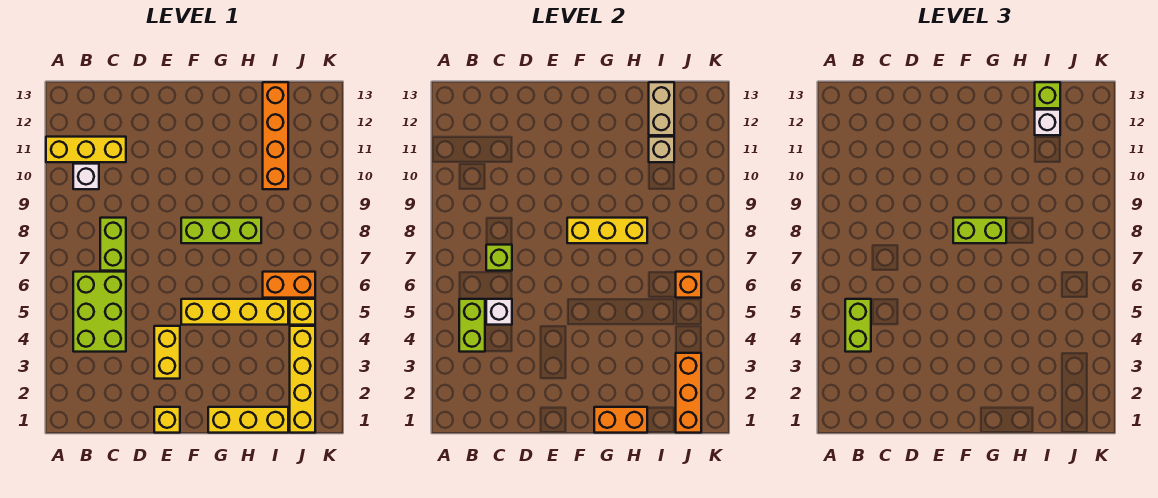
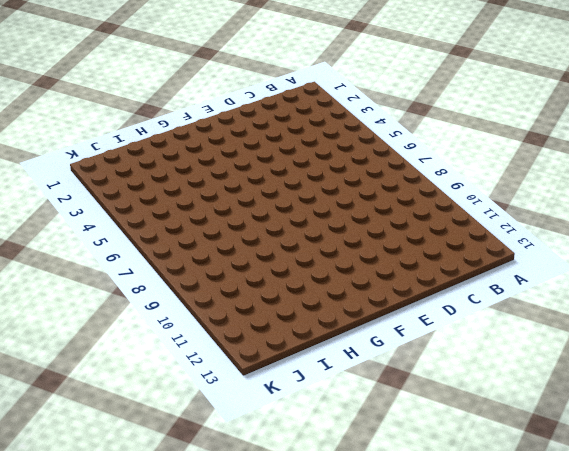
none -> yellow 1x3 brick [46,137,126,162]
none -> lime 2x3 brick [73,272,126,352]
none -> white 1x1 brick [73,164,99,189]

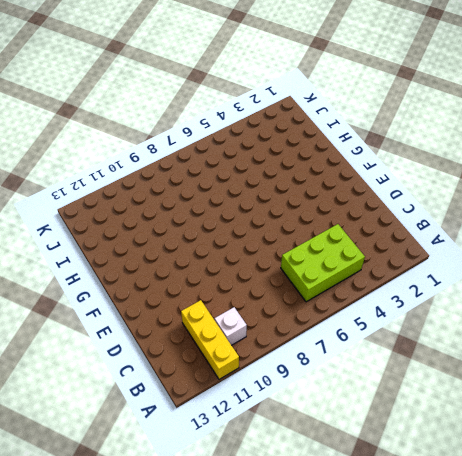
none -> lime 1x2 brick [100,218,126,271]
none -> yellow 1x1 brick [154,407,180,433]
none -> yellow 1x2 brick [154,326,180,379]

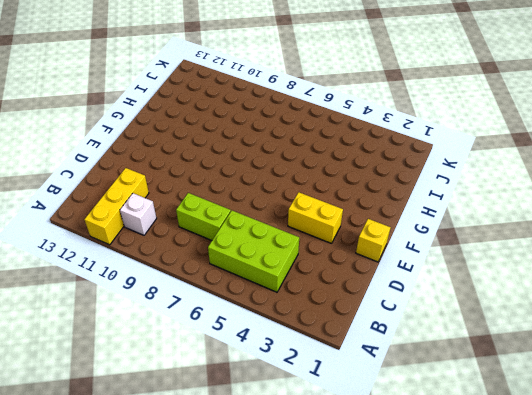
none -> yellow 1x4 brick [181,299,288,325]
none -> lime 1x3 brick [181,218,261,243]
none -> yellow 1x3 brick [208,407,288,433]

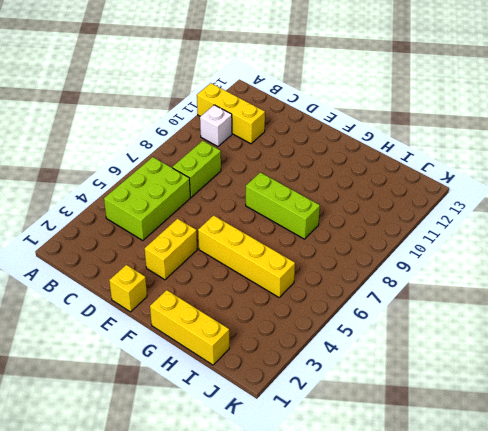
none -> orange 1x2 brick [263,272,315,298]
none -> orange 1x4 brick [263,82,288,189]
none -> yellow 1x4 brick [290,326,315,433]

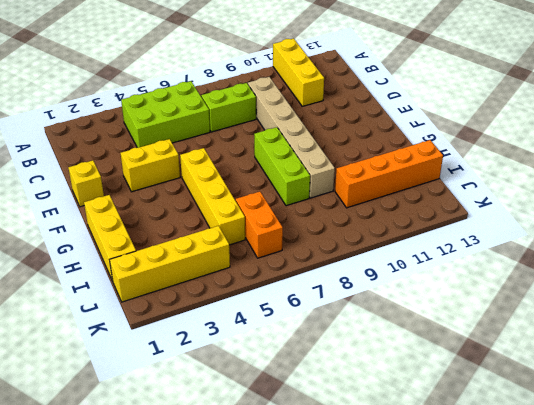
tan 1x6 brick [248,77,335,198] -> none
none -> white 1x1 brick [73,164,99,189]
none -> yellow 1x1 brick [290,299,315,325]
none -> lime 1x2 brick [459,299,485,352]

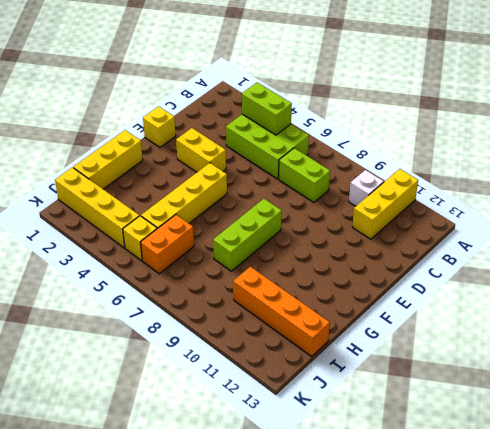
none -> white 1x1 brick [486,299,512,325]
none -> lime 1x1 brick [486,245,512,271]
none -> yellow 1x3 brick [567,218,647,243]

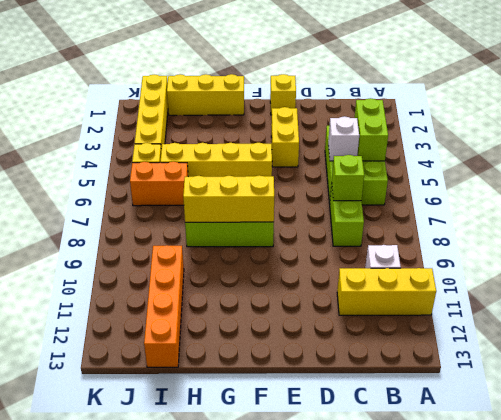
none -> orange 1x2 brick [594,407,647,433]
none -> tan 1x1 brick [649,137,674,162]
none -> tan 1x2 brick [649,82,674,135]

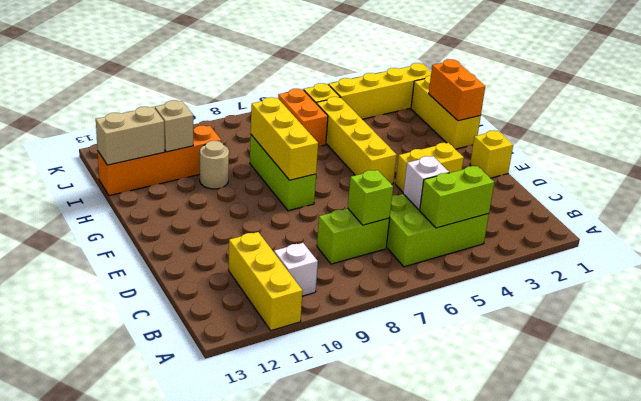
tan 1x1 round brick [200,141,229,189] -> none
none -> orange 1x3 brick [676,353,701,433]
none -> orange 1x1 brick [676,272,701,298]
none -> lime 1x2 brick [845,299,871,352]

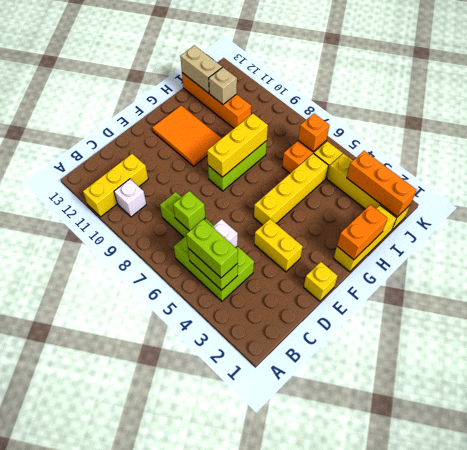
orange 2x3 tile [152,105,222,166] -> none
none -> lime 1x2 brick [953,218,1006,243]
none -> white 1x1 brick [1035,110,1060,135]
none -> lime 1x1 brick [1035,82,1060,108]

